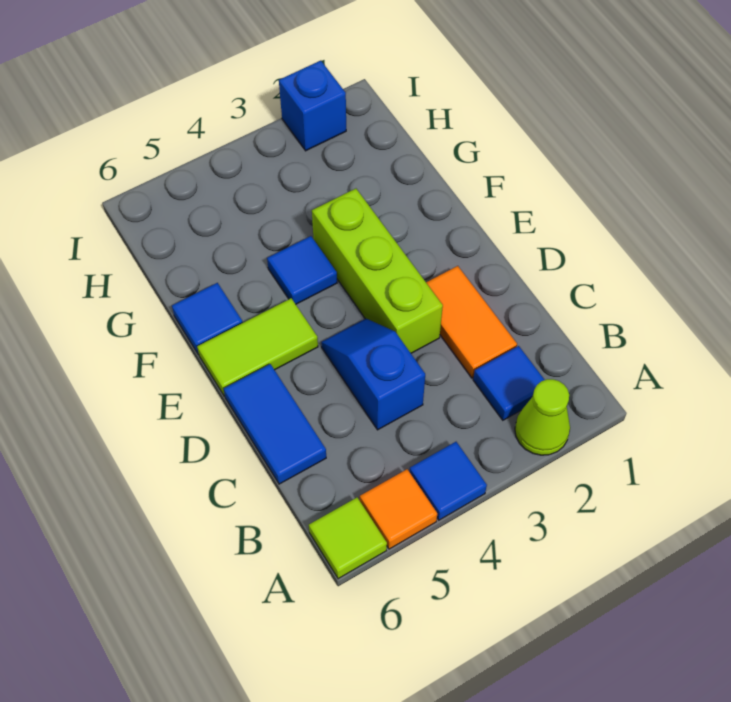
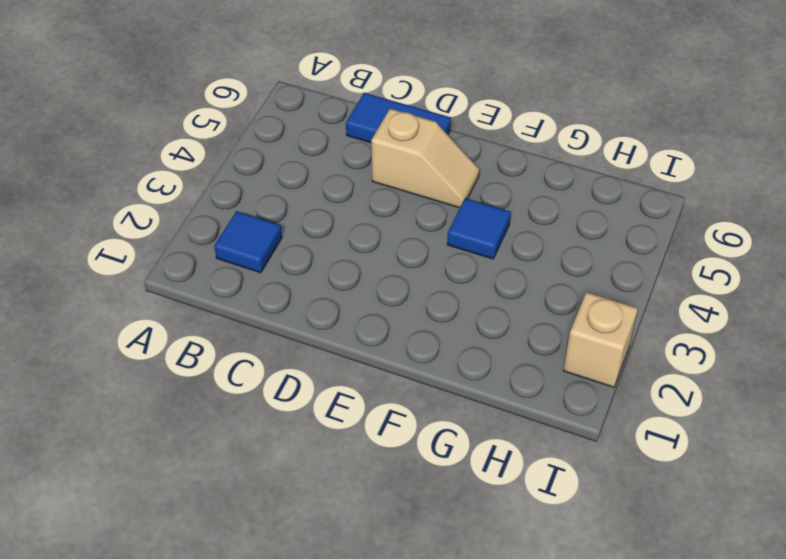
tan 1x2 slope [371,109,480,208] -> lime 1x2 tile [197,298,318,396]
tan 1x1 brick [563,292,638,387] -> blue 1x1 brick [279,61,346,151]
none -> lime 1x1 cone [515,379,570,455]
none -> blue 1x1 tile [409,442,487,520]
none -> orange 1x1 tile [360,469,437,549]

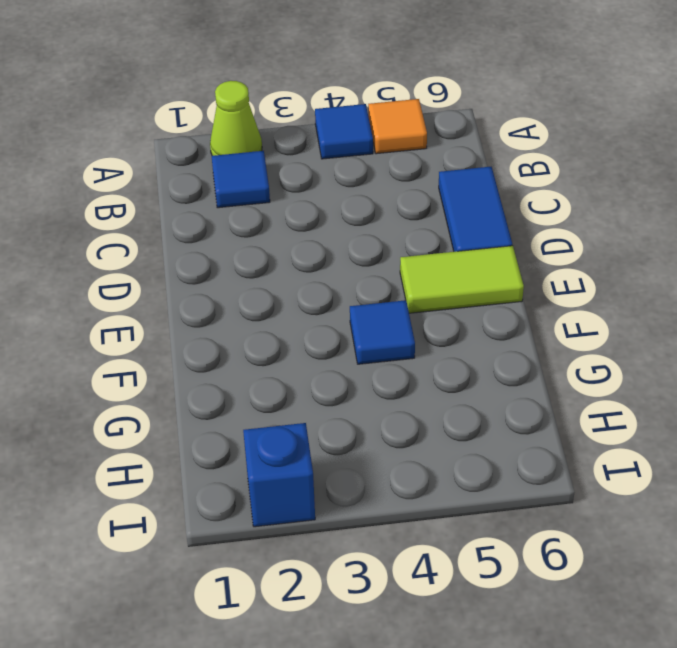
none -> lime 1x1 tile [309,498,387,579]
none -> orange 1x2 tile [426,266,517,378]
none -> blue 1x2 slope [321,319,425,430]

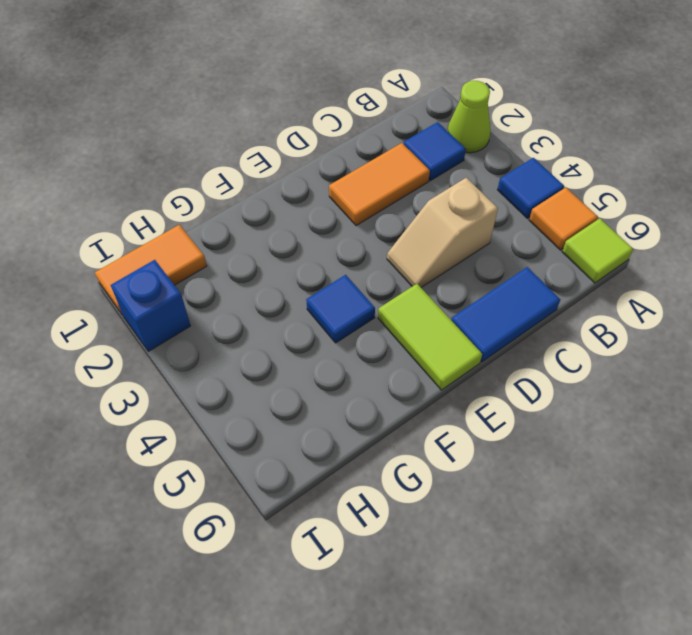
tan 1x2 slope [387,178,498,287] -> blue 1x2 slope [321,319,425,430]
orange 1x2 tile [95,225,207,315] -> none
none -> lime 1x3 brick [312,189,443,353]
none -> blue 1x1 tile [172,283,243,355]

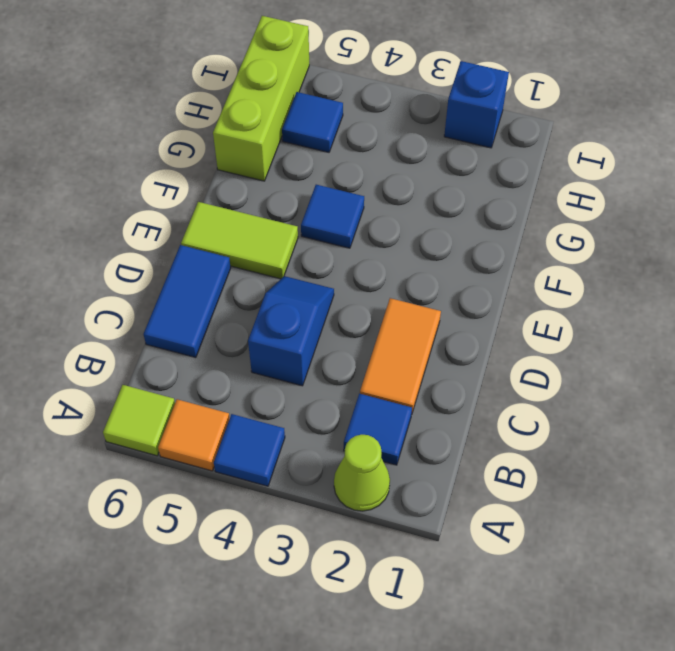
lime 1x3 brick [213,16,309,181] -> lime 1x3 brick moved to [312,189,443,353]
blue 1x1 tile [282,92,343,152] -> blue 1x1 tile moved to [172,283,243,355]

